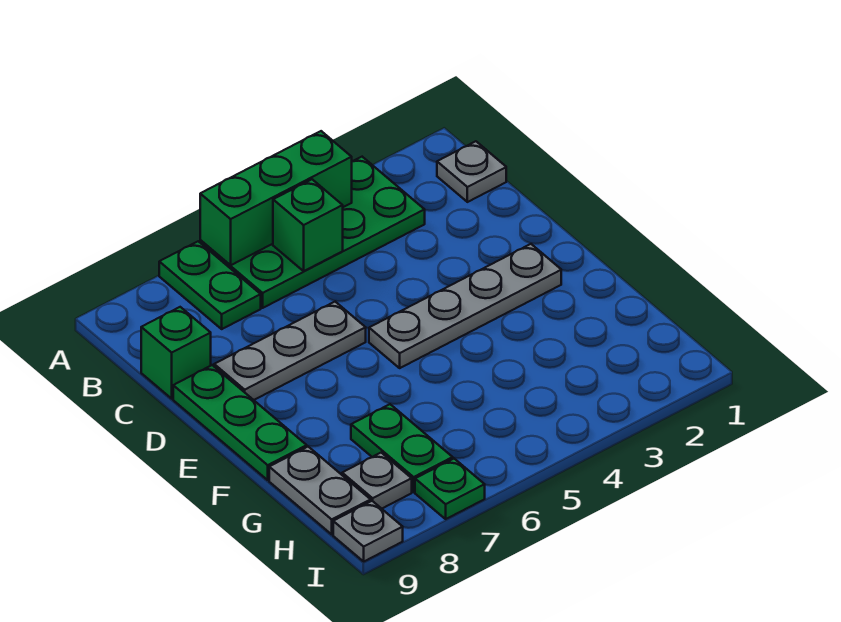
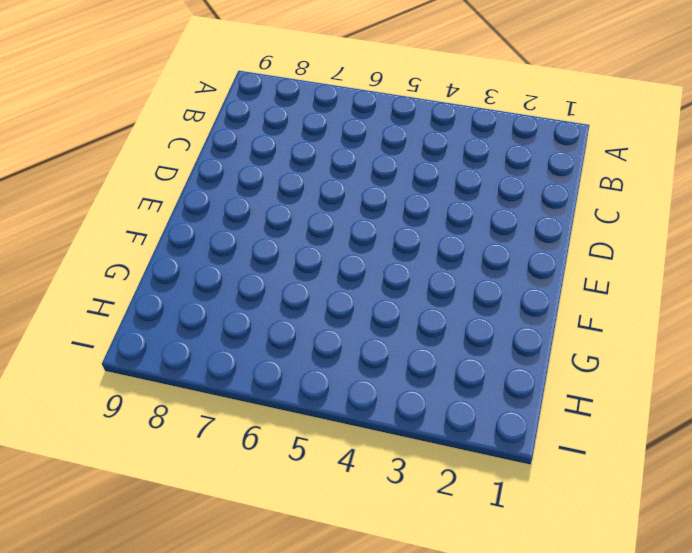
none -> green 2x4 plate [200,157,425,308]
none -> green 1x2 plate [159,241,261,329]
none -> grey 1x1 plate [437,141,506,202]

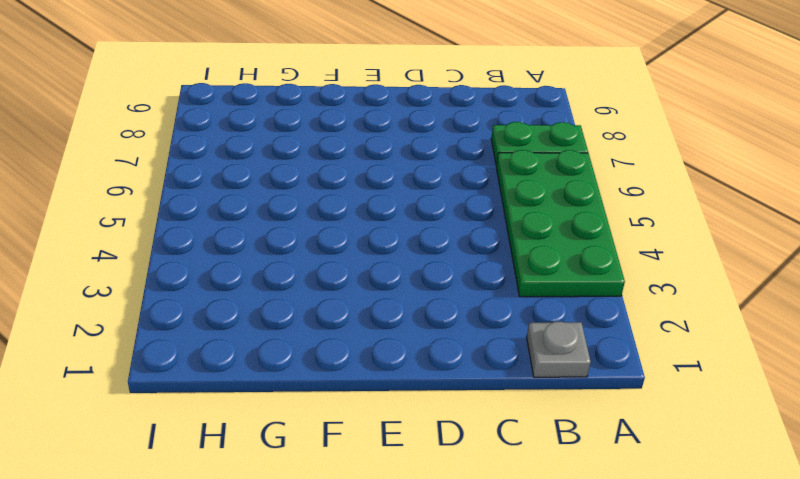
none -> green 1x1 brick [141,307,211,399]
none -> grey 1x3 plate [214,302,366,400]
none -> green 1x3 plate [173,365,307,480]

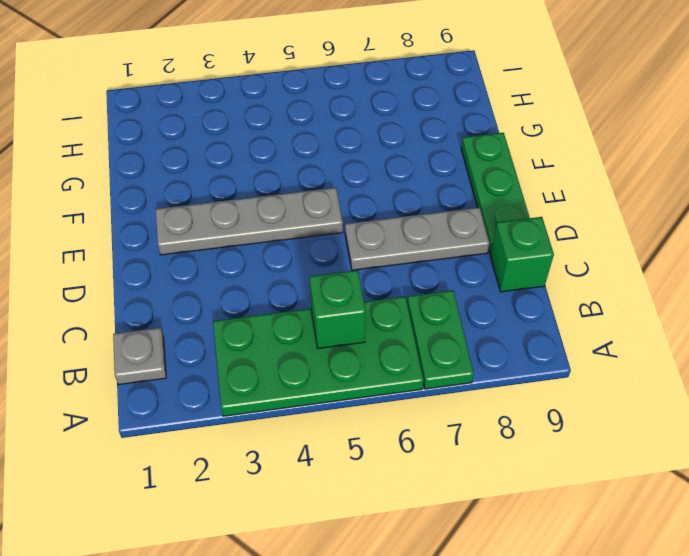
none -> green 1x2 plate [351,404,453,492]
none -> grey 1x2 plate [269,447,371,534]
none -> grey 1x1 plate [342,453,412,509]

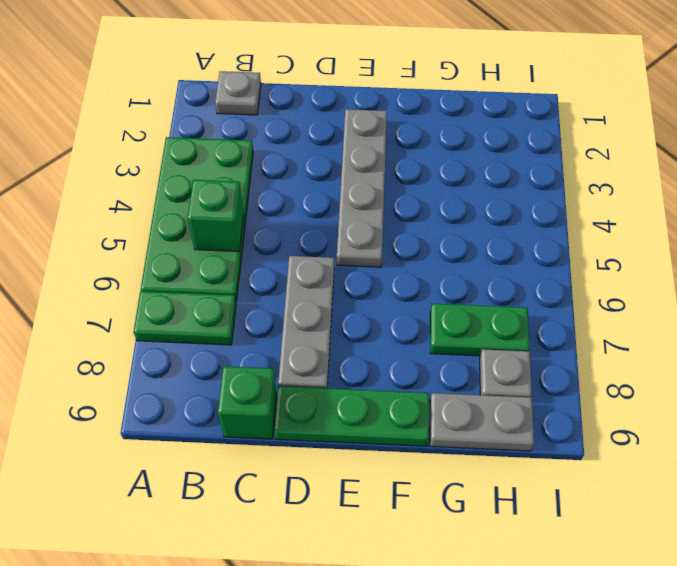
none -> green 1x1 plate [415,459,485,519]
none -> grey 1x1 plate [333,501,403,561]
none -> green 1x3 brick [200,131,352,265]

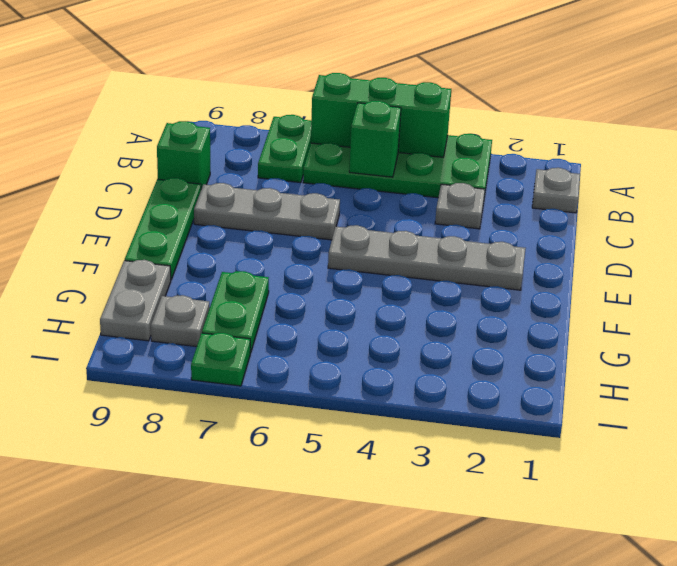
grey 1x1 plate [435,183,485,229] -> grey 1x1 plate moved to [333,501,403,561]

